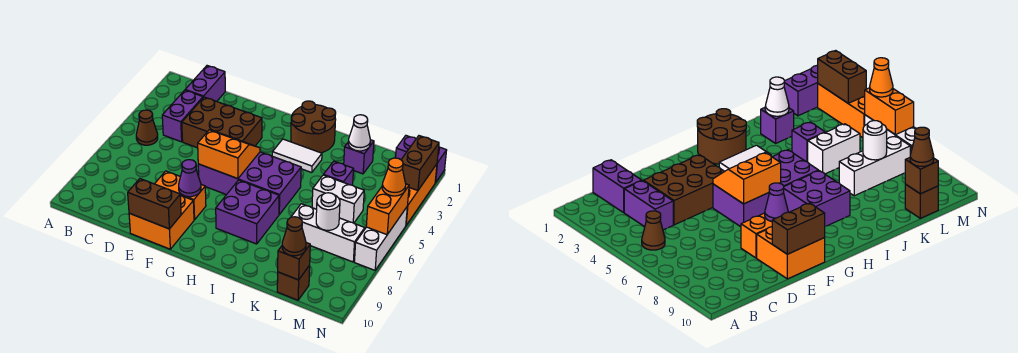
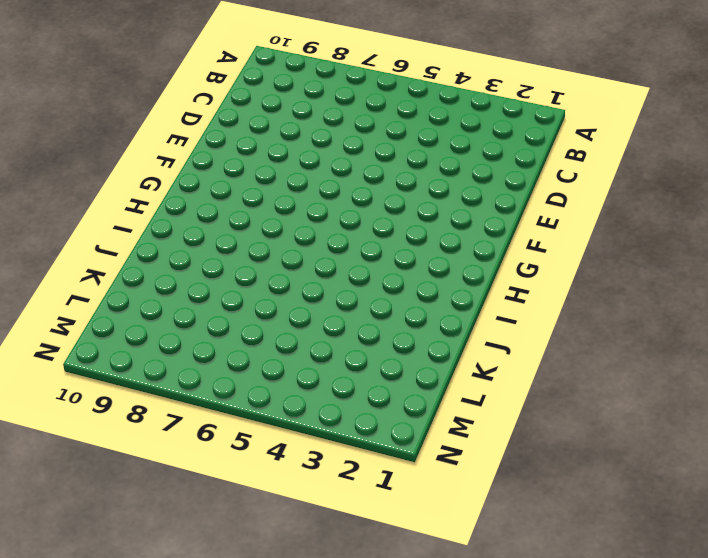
none -> brown 1x1 cone [136,110,158,145]
none -> purple 1x2 brick [186,66,225,101]
none -> purple 1x2 brick [162,90,203,142]

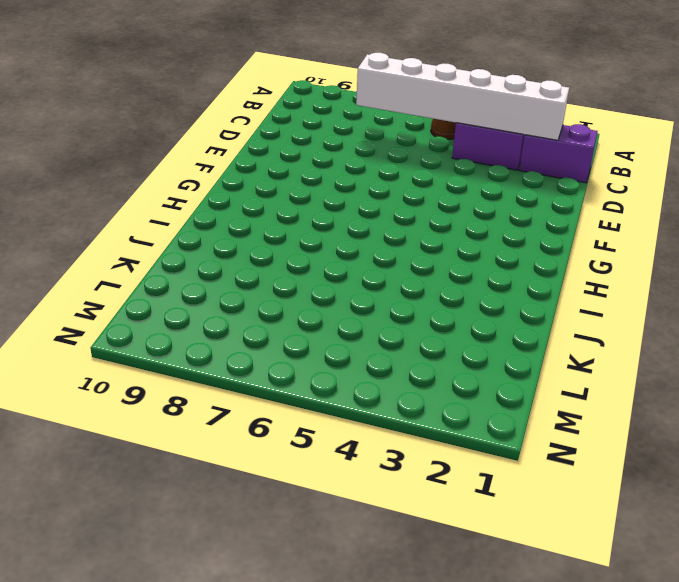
white 1x6 brick [356,53,569,140] -> none
none -> brown 2x3 brick [182,97,262,148]
none -> orange 1x2 brick [155,171,206,220]
none -> orange 2x2 brick [129,195,194,249]

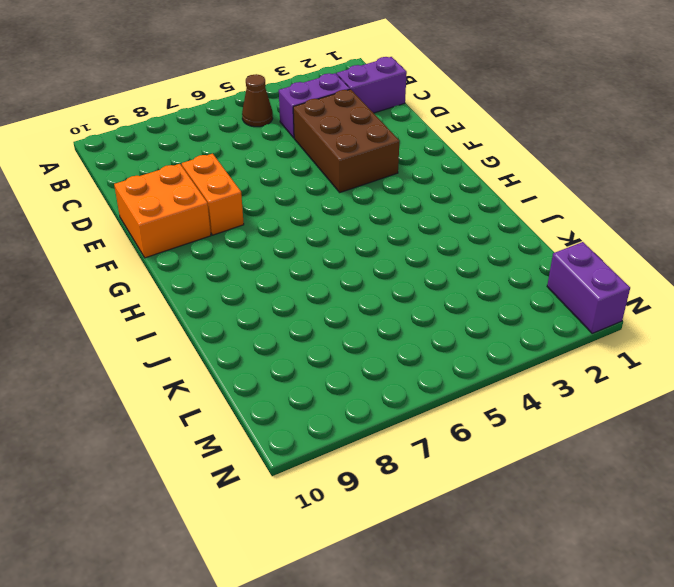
none -> purple 2x4 brick [198,152,301,214]
none -> brown 2x2 round brick [291,101,336,153]
none -> white 1x2 tile [272,139,322,173]

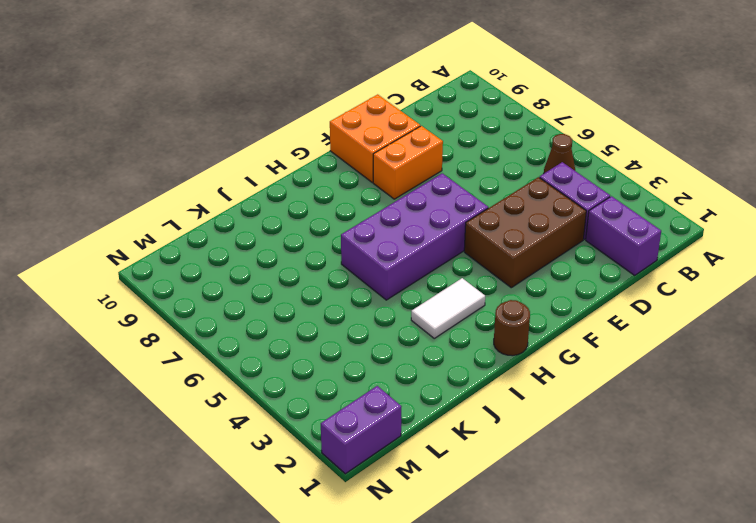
brown 1x1 round brick [494,300,530,356] -> brown 2x2 round brick [291,101,336,153]
none -> purple 2x2 brick [216,180,279,244]
none -> purple 1x1 brick [344,140,374,174]
none -> purple 1x1 brick [324,161,353,185]

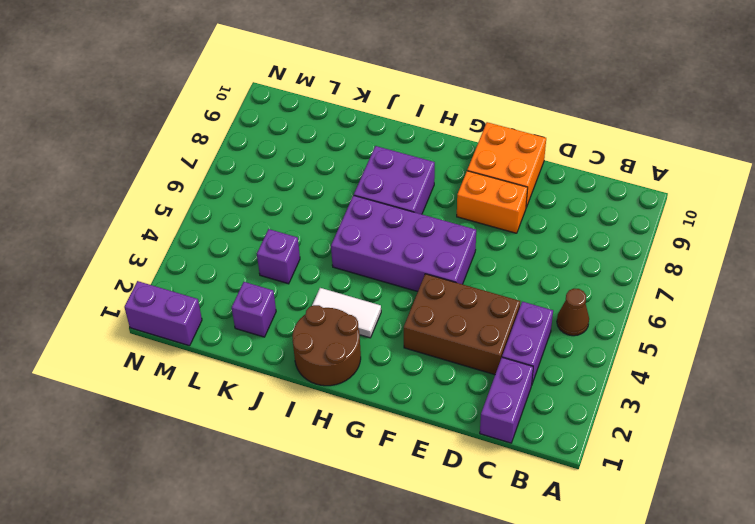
none -> white 1x2 brick [312,175,364,223]
none -> white 1x3 brick [291,204,365,262]
none -> brown 1x1 brick [277,265,310,300]

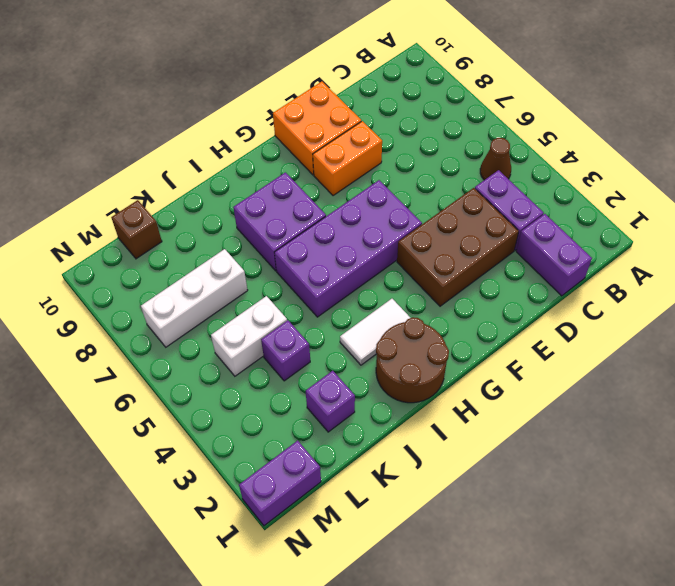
none -> orange 1x3 brick [406,164,437,225]
none -> white 1x3 brick [354,207,407,270]
none -> brown 1x2 brick [128,179,181,229]

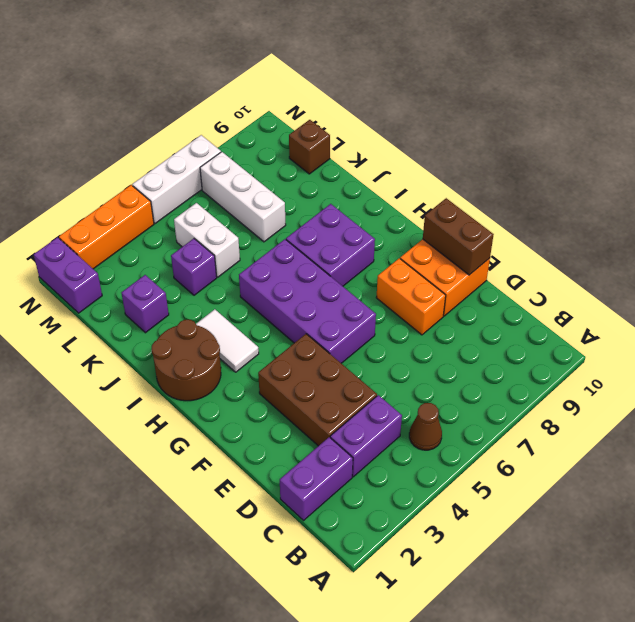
none -> orange 2x2 slope [198,130,260,179]
none -> purple 1x1 cone [179,160,201,197]
none -> white 1x1 cone [348,115,370,151]

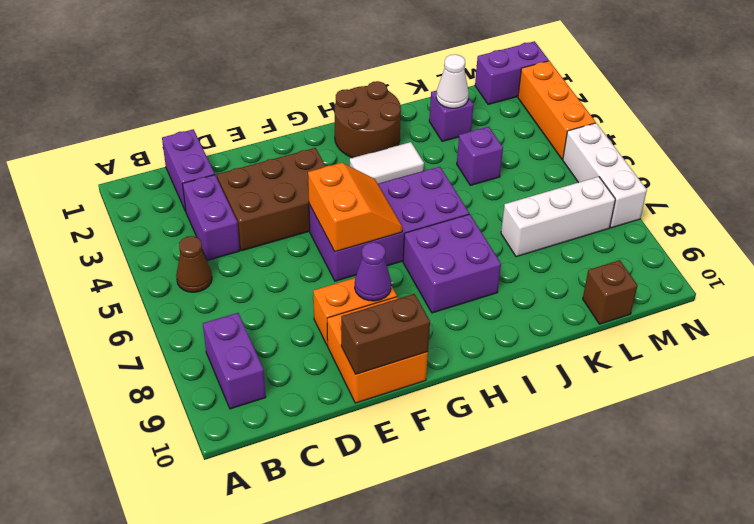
purple 1x2 brick [203,313,266,409] -> none
orange 2x2 slope [308,163,402,252] -> orange 2x2 slope turned to [198,130,260,179]
none -> white 1x2 brick [312,175,364,223]
none -> white 1x1 round brick [316,193,340,230]
none -> brown 1x1 brick [278,243,310,280]

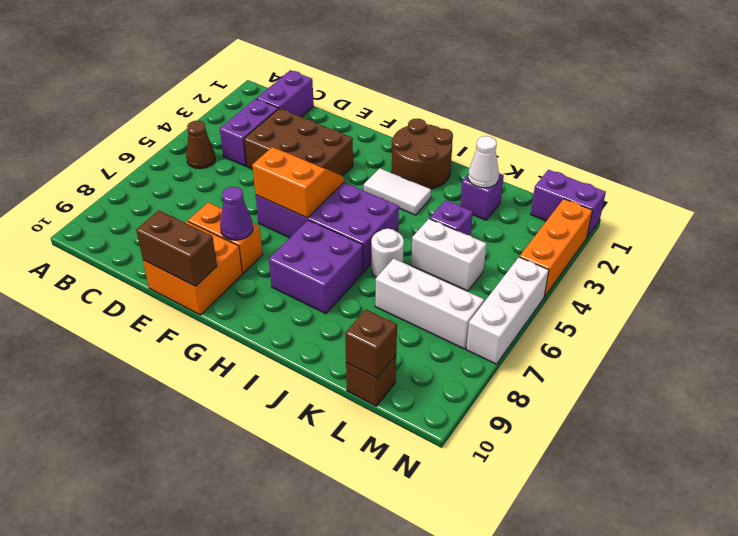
white 1x1 round brick [371,229,404,277] -> white 1x1 round brick moved to [316,193,340,230]
none -> brown 1x2 brick [401,136,439,191]
none -> orange 1x2 brick [366,184,409,235]
none -> brown 1x1 cone [282,217,306,256]

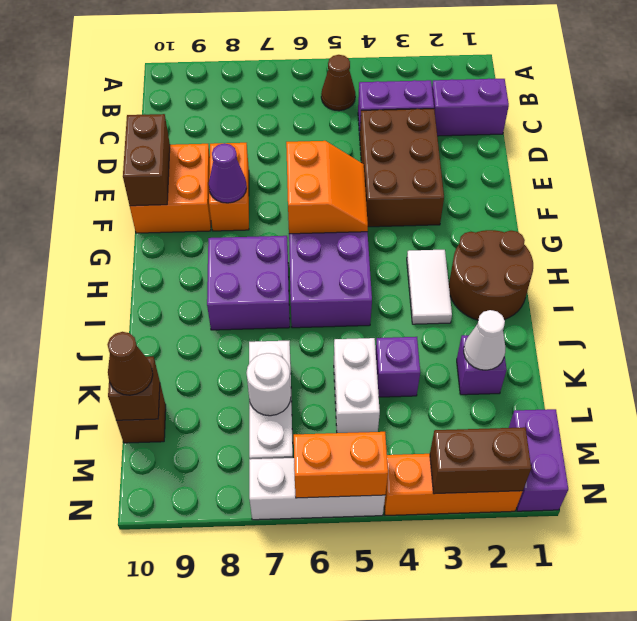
none -> orange 1x1 cone [382,158,406,196]

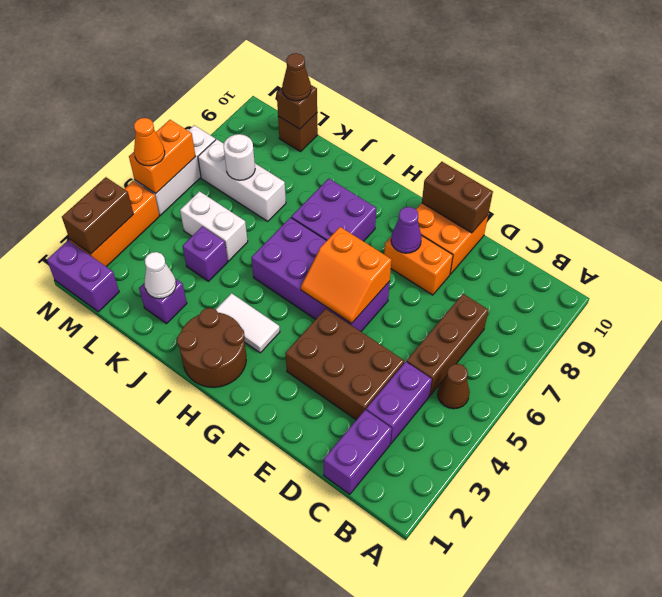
brown 1x3 brick [407,294,489,396] -> none

